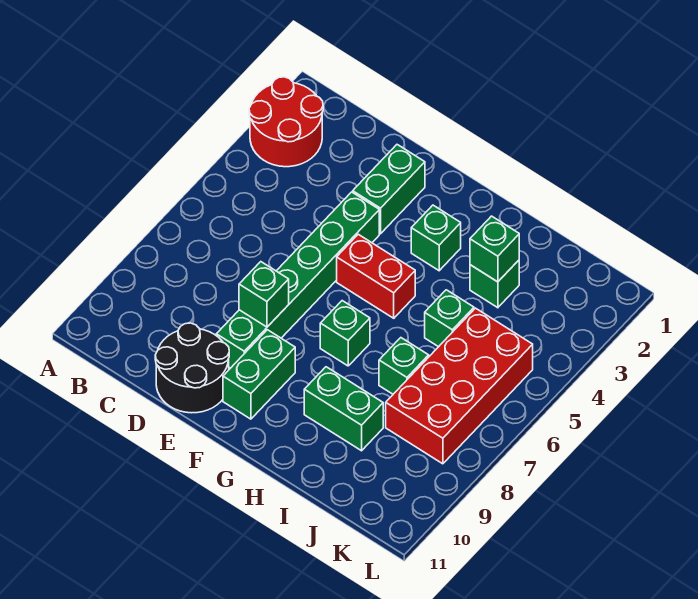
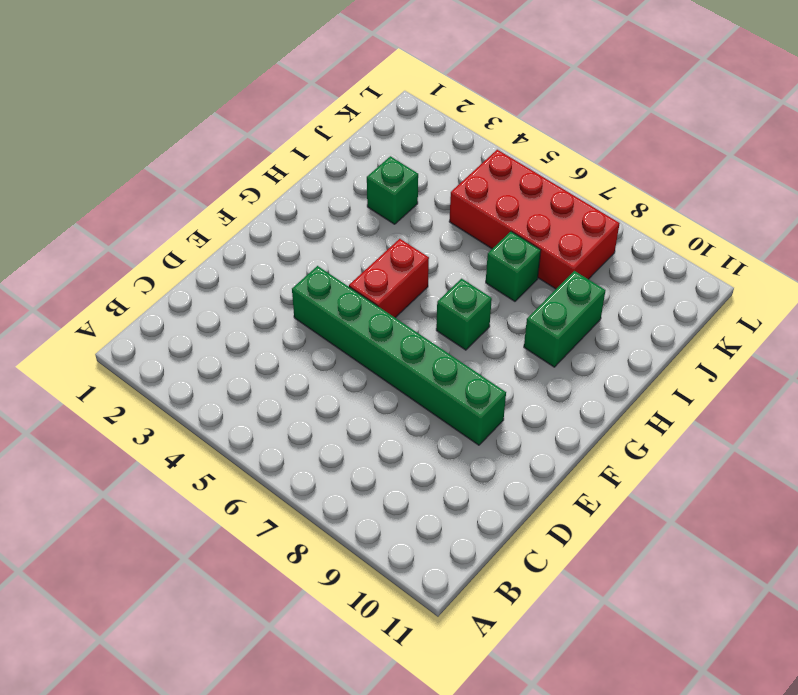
none -> red 2x2 round brick [249,77,323,167]
none -> black 2x2 round brick [155,323,229,413]
none -> green 1x2 brick [353,145,425,234]

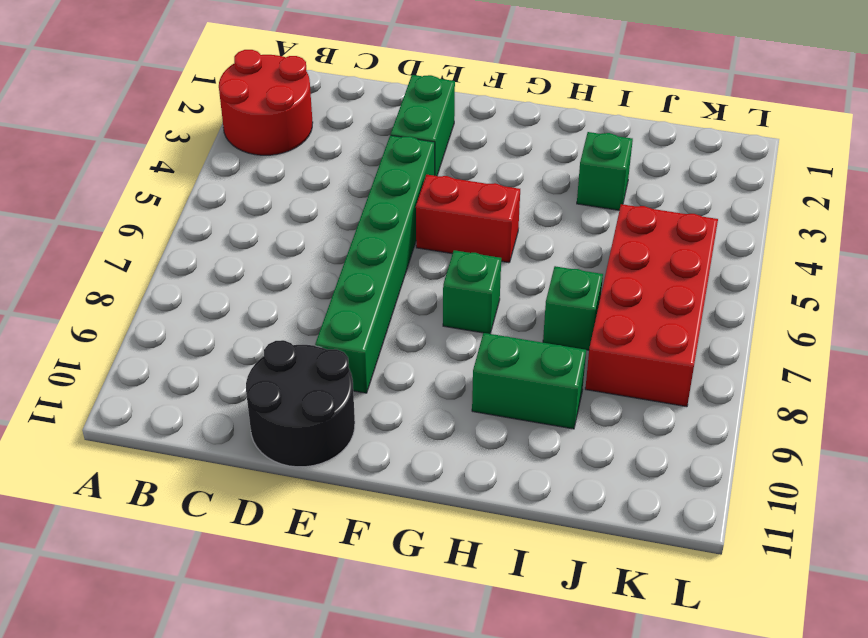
none -> green 1x2 brick [223,330,295,419]
none -> green 1x1 brick [411,205,461,271]
none -> green 1x1 brick [425,290,474,347]

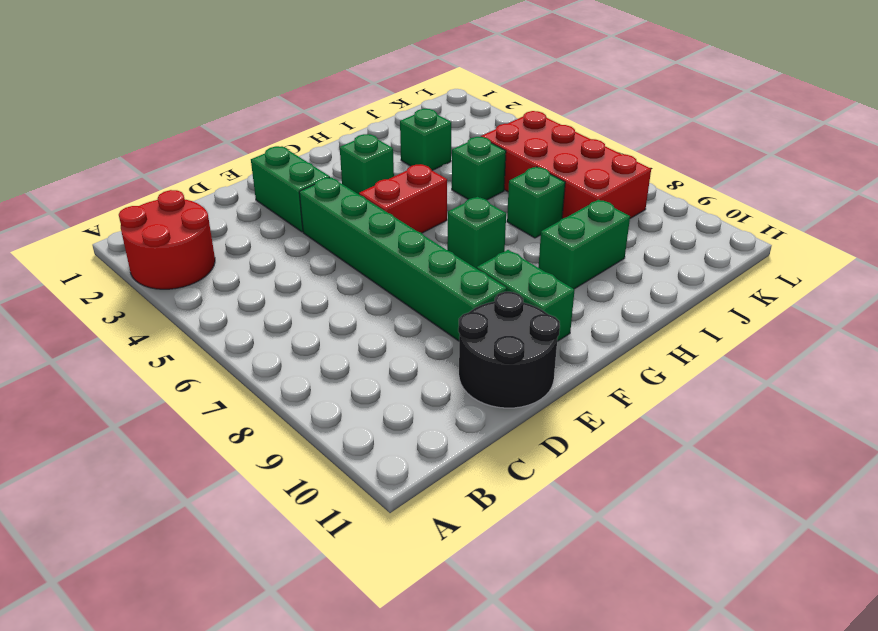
none -> green 1x1 brick [239,262,289,327]
none -> green 1x1 brick [470,216,519,282]

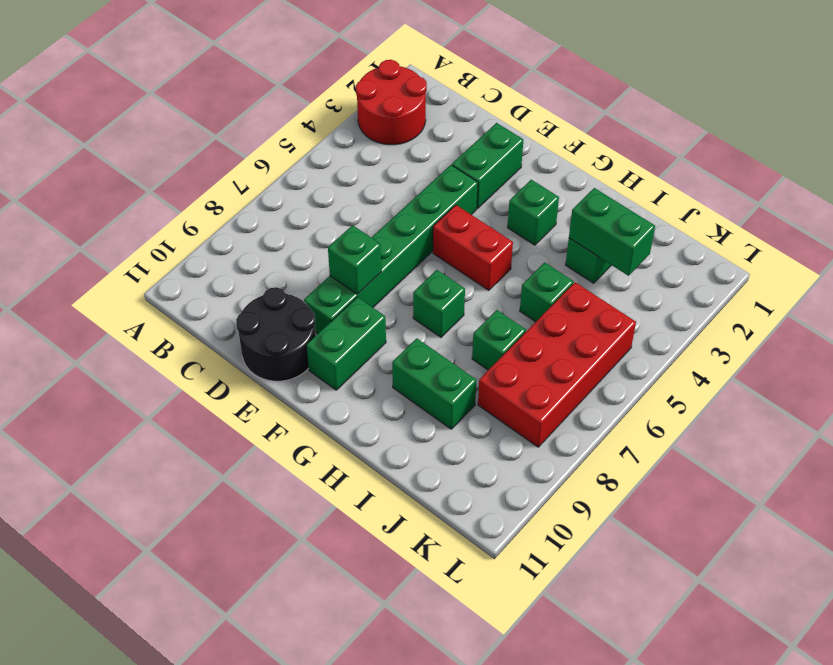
green 1x2 brick [569,188,655,276] -> green 1x1 brick [470,216,519,282]

